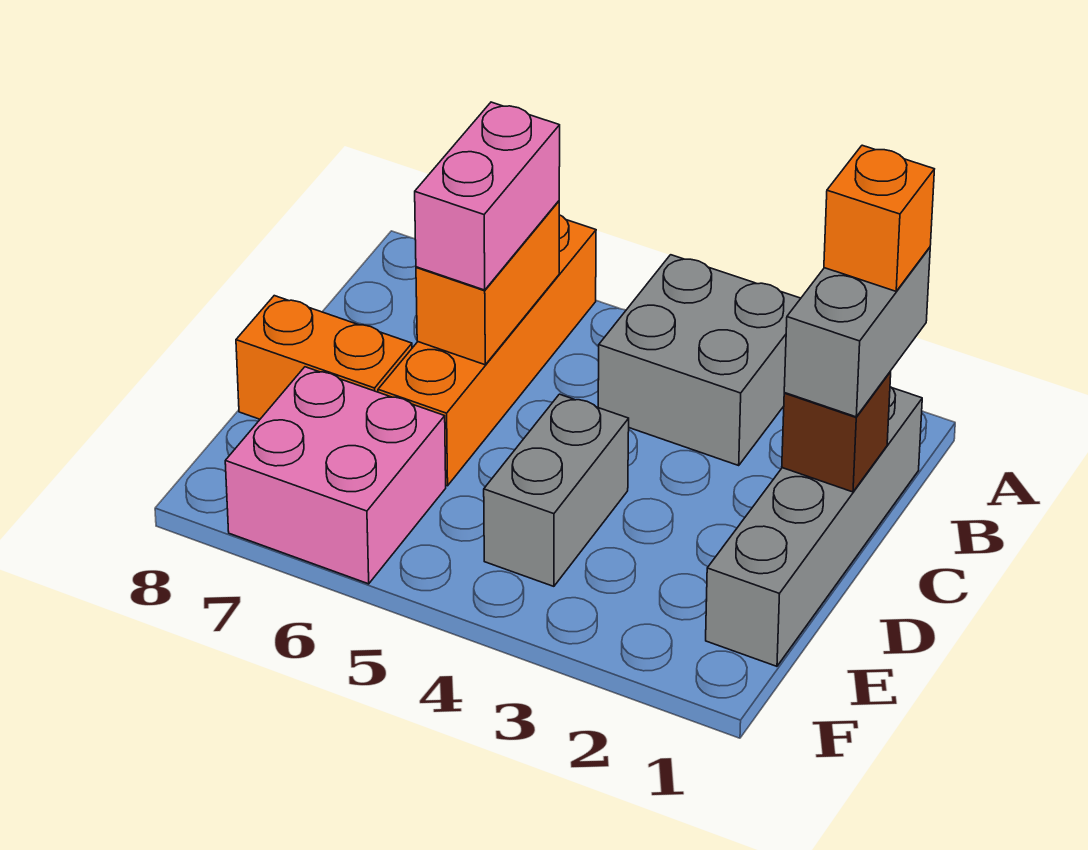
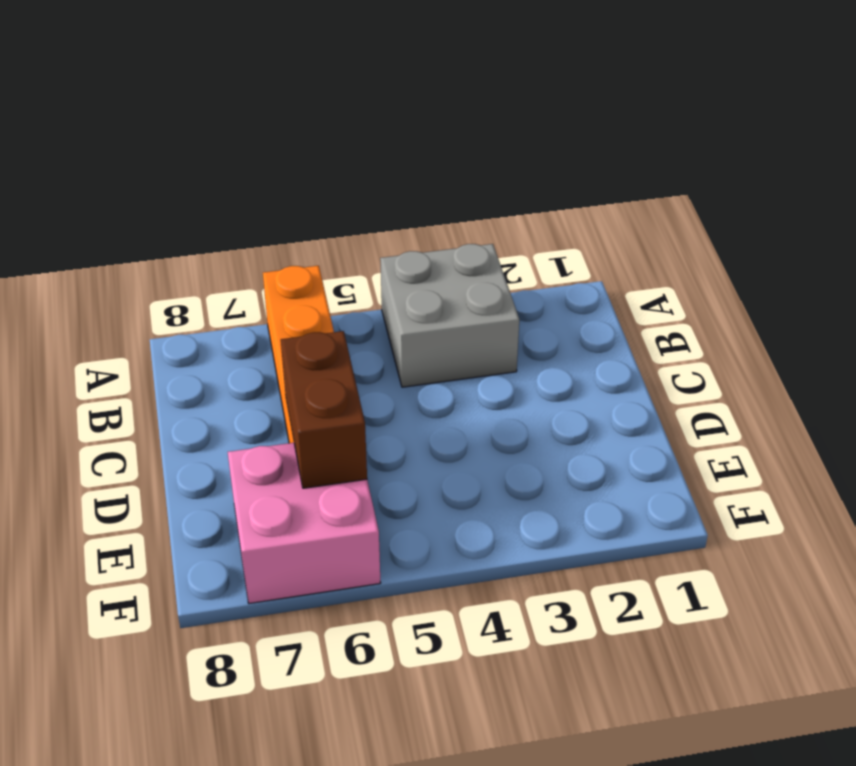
brown 1x2 brick [281,331,367,488] -> none
none -> grey 1x4 brick [706,387,922,666]
none -> grey 1x2 brick [484,394,629,586]

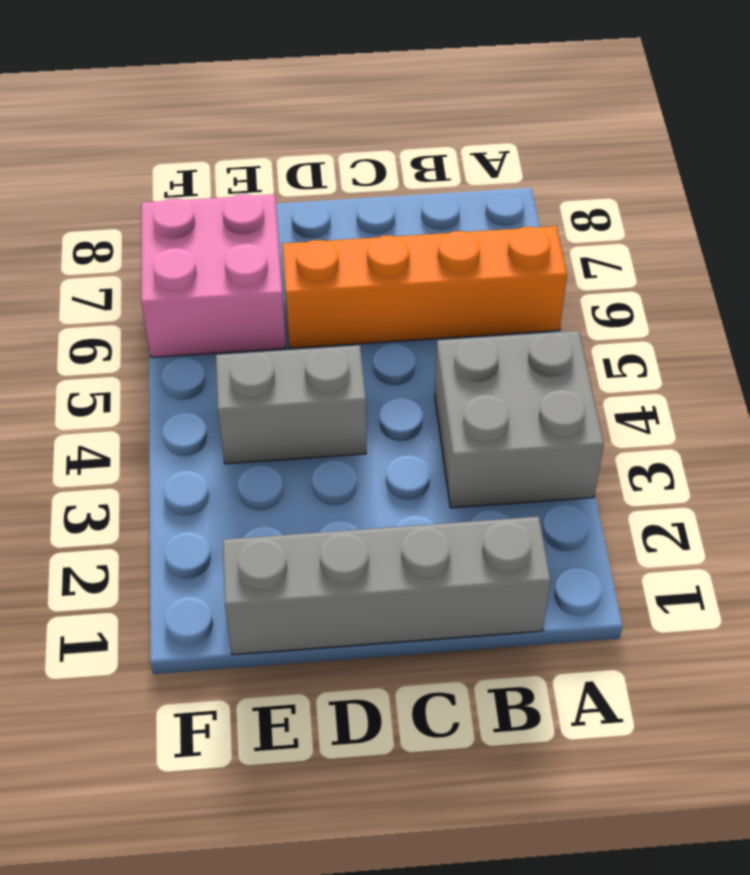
none -> orange 1x2 brick [236,296,412,419]
none -> orange 1x2 brick [416,201,559,365]

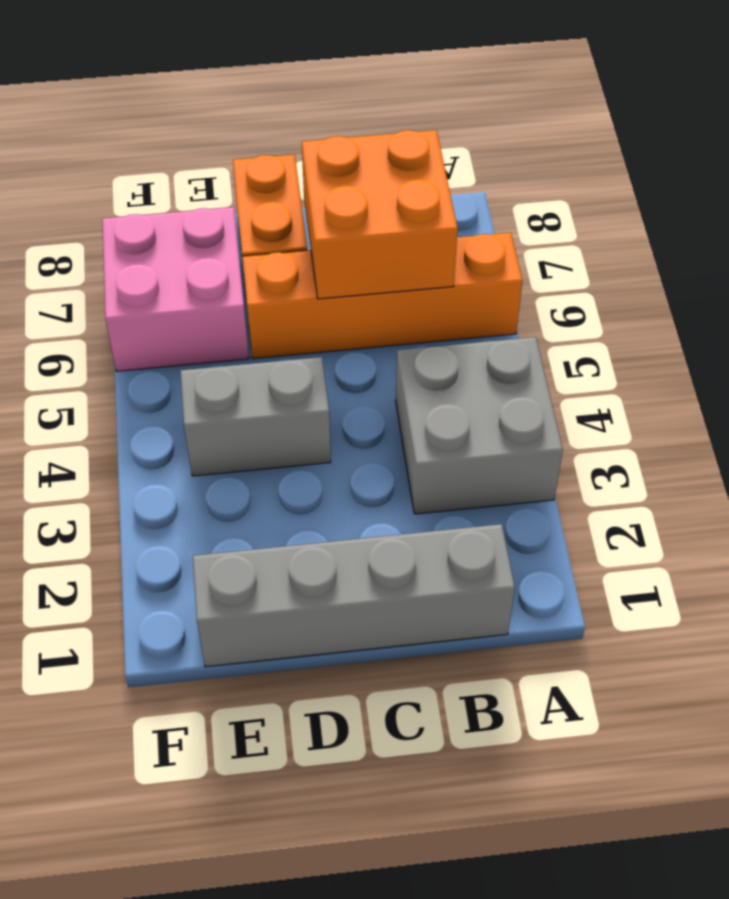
orange 2x2 brick [302,130,458,299] -> orange 1x2 brick [416,201,559,365]
none -> brown 1x1 brick [782,371,891,492]
none -> grey 1x2 brick [784,247,930,417]

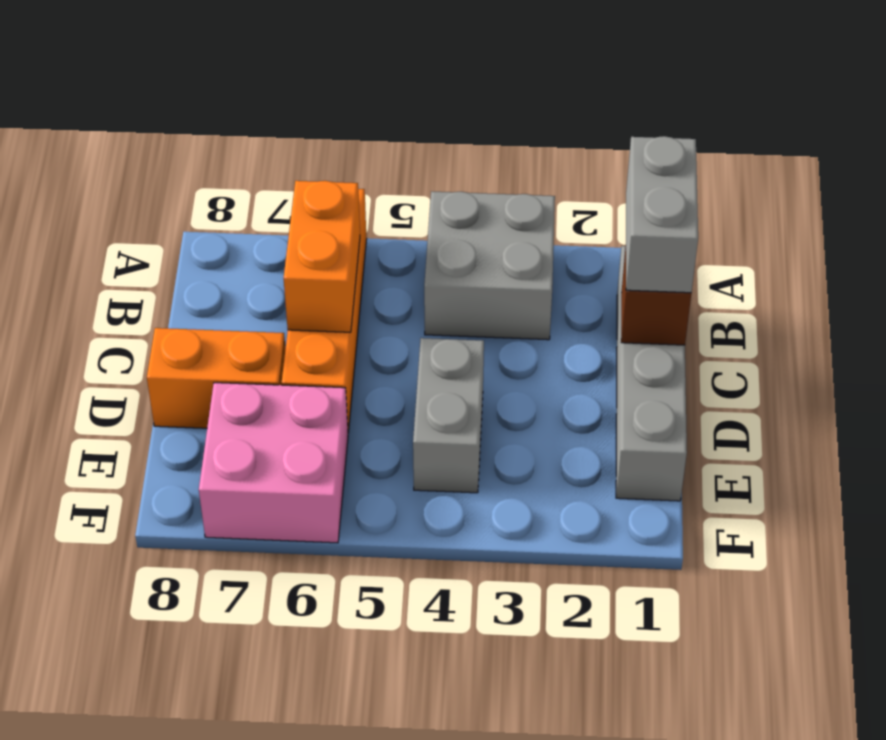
none -> pink 1x2 brick [415,102,560,290]
none -> orange 1x1 brick [824,145,934,291]

